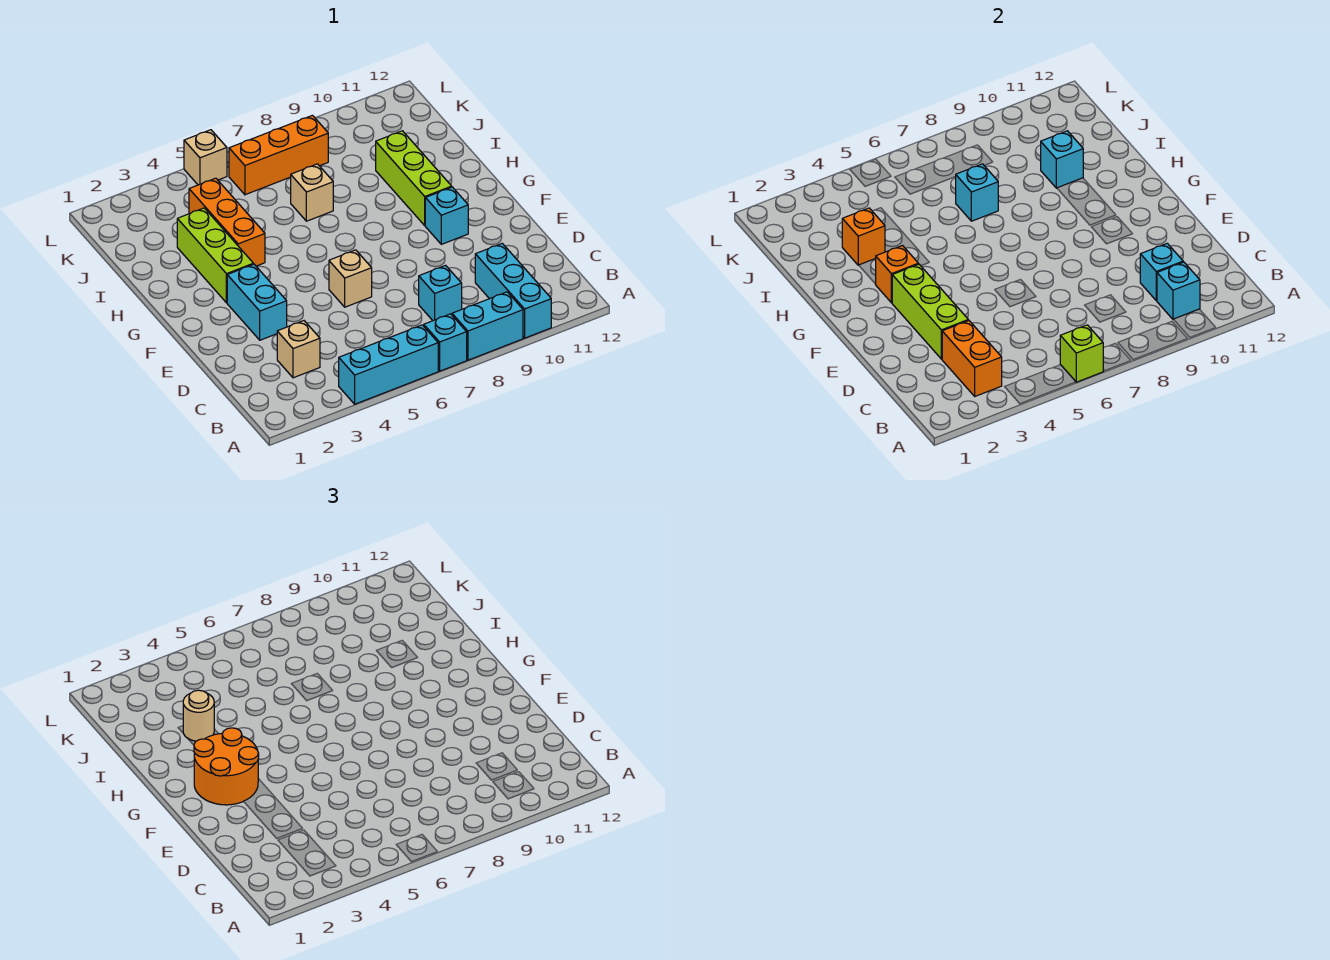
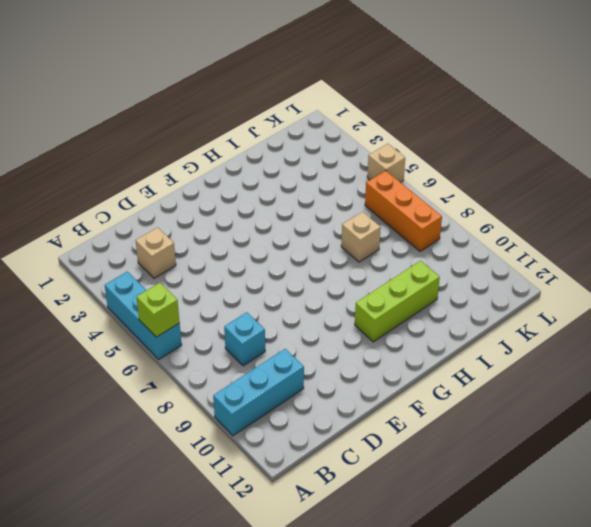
none -> cyan 1x1 brick [424,314,467,371]
none -> cyan 1x2 brick [452,292,523,360]
none -> cyan 1x2 brick [227,264,287,340]

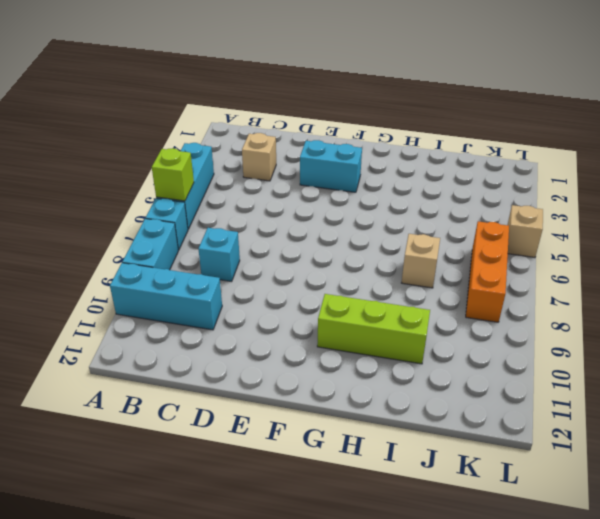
none -> tan 1x1 brick [329,250,372,307]
none -> cyan 1x1 brick [425,187,468,244]
none -> lime 1x3 brick [177,208,253,303]

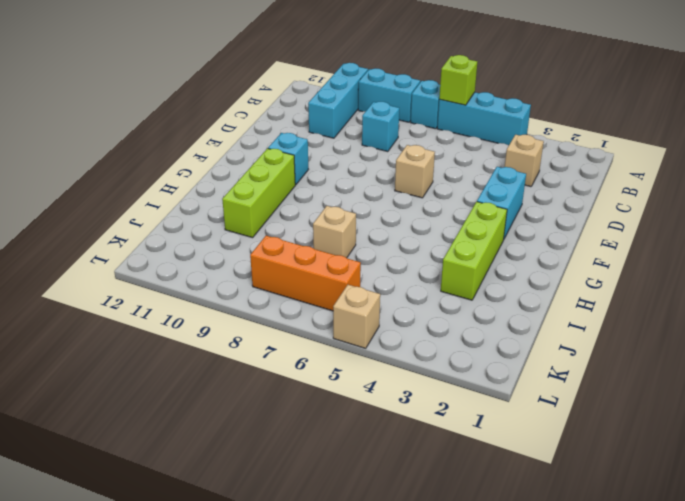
none -> orange 1x3 brick [189,178,265,266]
none -> orange 1x2 brick [942,321,1002,396]
none -> cyan 1x1 brick [1157,262,1200,319]

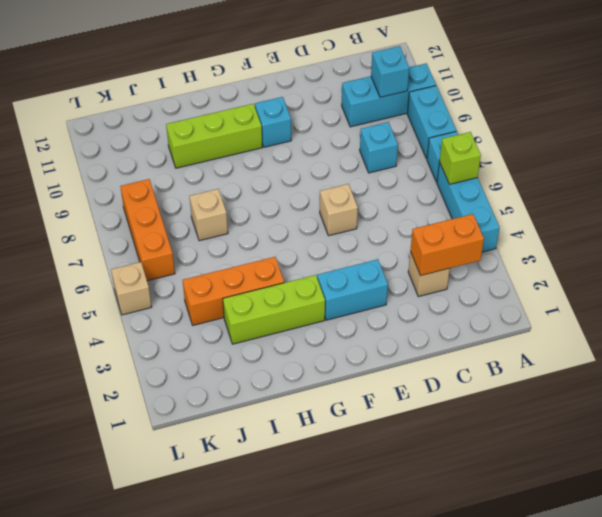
none -> cyan 1x1 brick [1140,243,1183,301]
none -> lime 1x3 brick [892,264,968,359]
none -> orange 1x1 brick [876,246,918,303]

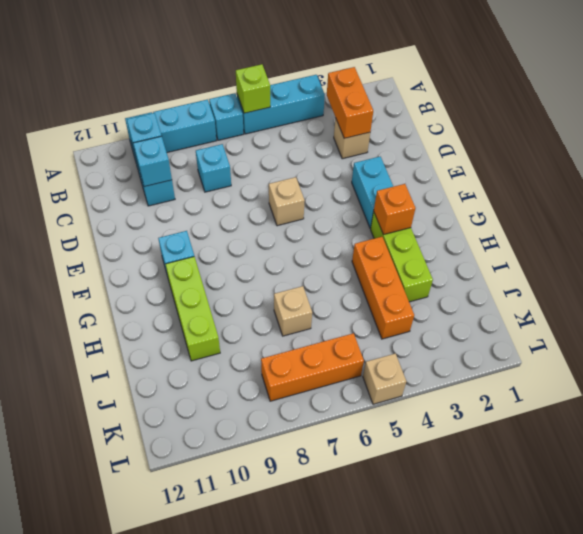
none -> lime 1x3 brick [892,264,968,359]
none -> orange 1x1 brick [842,208,885,265]
none -> cyan 1x1 brick [956,164,998,221]

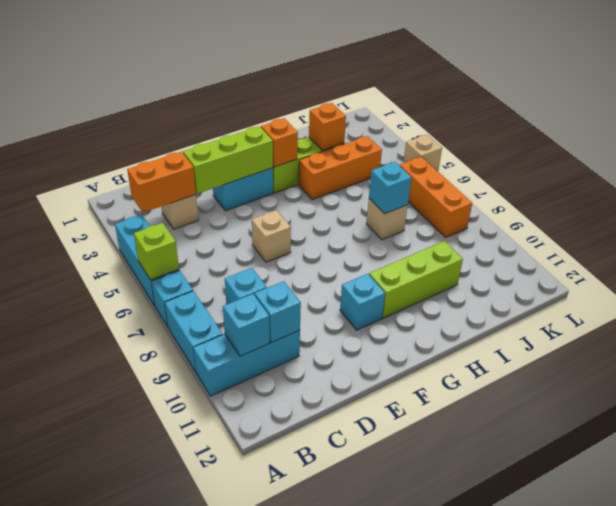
none -> cyan 1x1 brick [1041,131,1083,188]
none -> orange 2x2 round brick [194,728,259,805]
none -> tan 1x1 round brick [183,690,214,741]

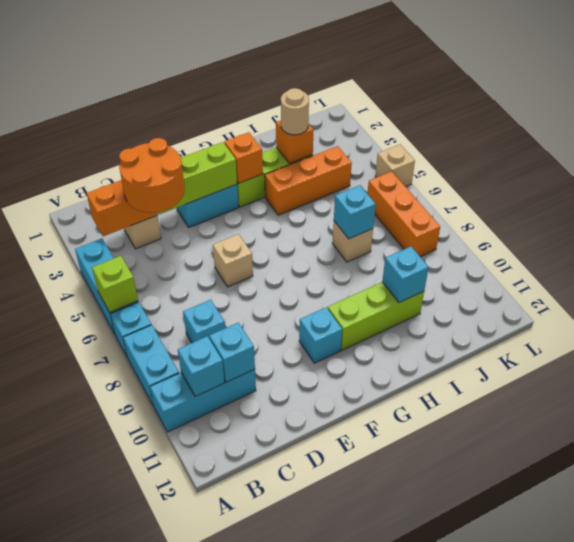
orange 2x2 round brick [119,138,185,213] -> orange 2x2 round brick moved to [194,728,259,805]

